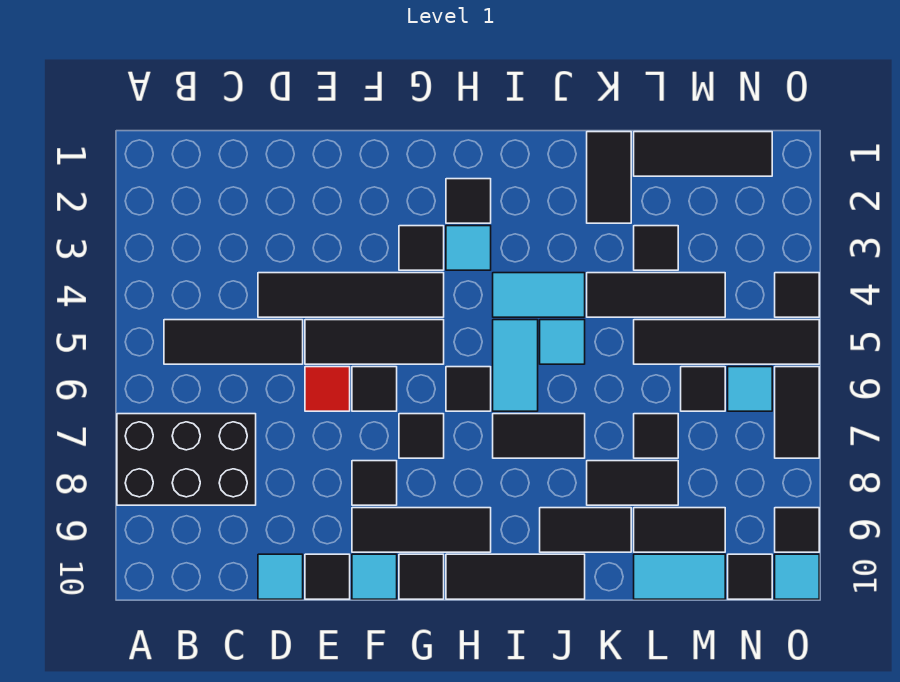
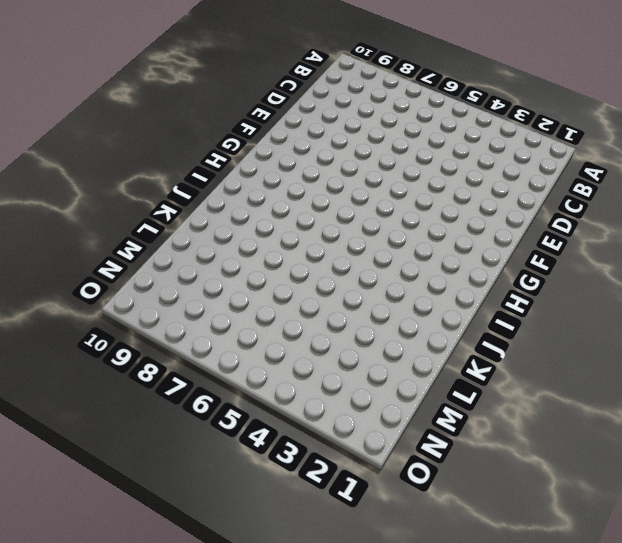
none -> black 2x3 brick [117,414,256,505]
none -> black 1x3 tile [164,320,303,364]
none -> black 1x4 tile [258,273,444,317]
none -> cyan 1x1 tile [258,554,303,599]

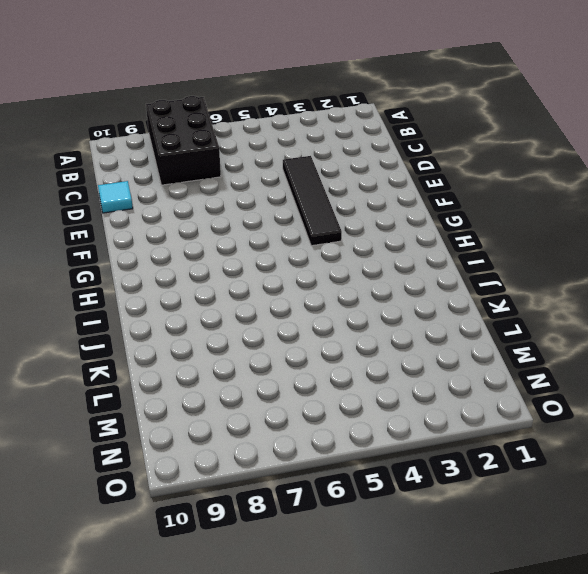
none -> black 1x3 tile [164,320,303,364]
none -> black 1x3 tile [305,320,444,364]
none -> red 1x1 tile [305,367,350,411]
none -> black 1x1 tile [305,554,350,599]

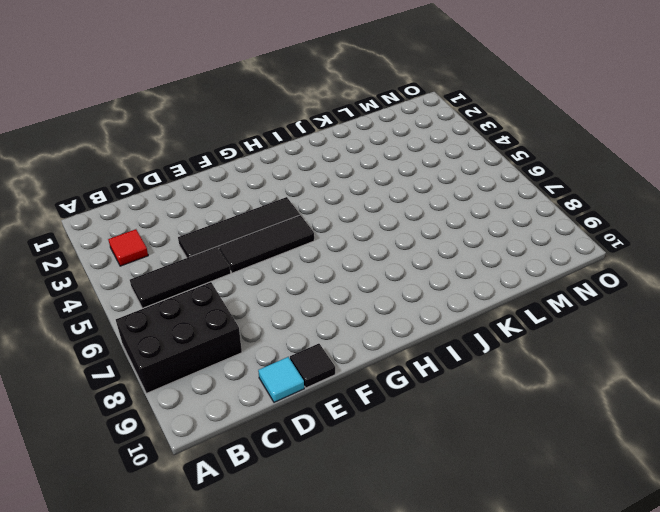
red 1x1 tile [108,229,148,266] -> red 1x1 tile moved to [305,367,350,411]
none -> black 1x1 tile [352,367,397,411]
none -> black 1x1 tile [352,461,397,505]
none -> black 1x3 tile [352,508,491,552]
none -> cyan 1x1 tile [352,554,397,599]

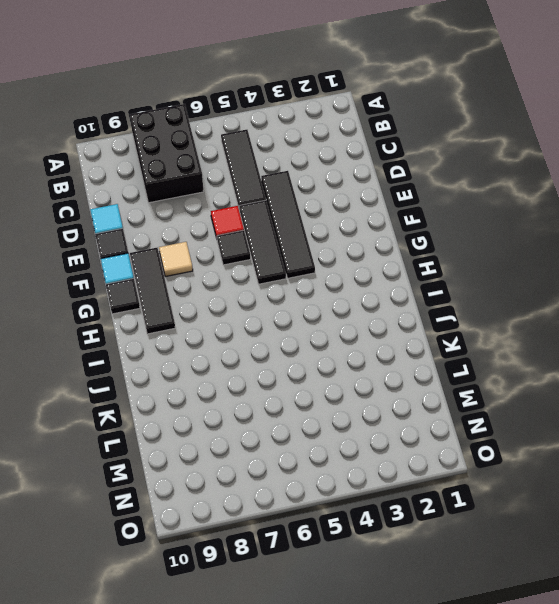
tan 1x1 tile [159,242,193,277] -> black 1x1 tile [352,461,397,505]
none -> black 1x1 tile [399,226,444,270]
none -> black 1x1 tile [399,414,444,458]
none -> black 1x1 tile [446,179,491,223]
none -> cyan 1x1 tile [446,226,491,270]

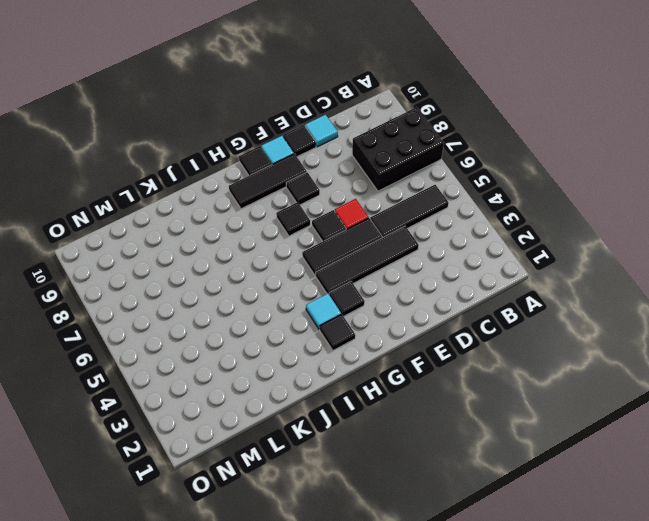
none -> black 1x1 tile [446,367,491,411]
none -> black 1x3 tile [446,554,585,599]
none -> cyan 1x2 tile [493,273,585,317]
none -> cyan 1x2 tile [493,320,538,411]

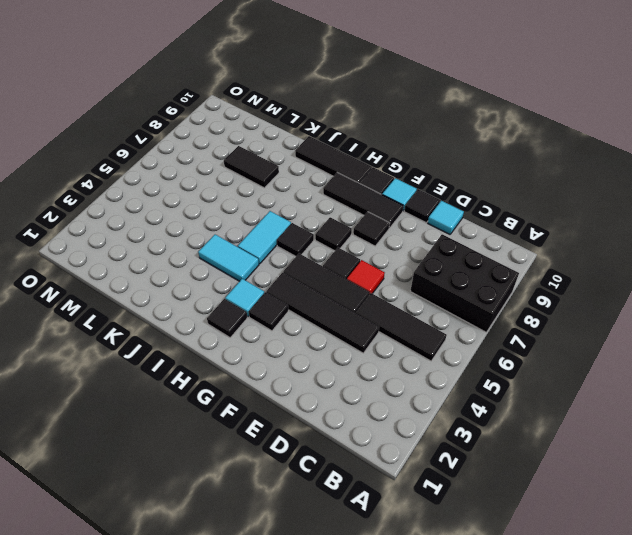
none -> black 1x2 tile [493,414,585,458]
none -> cyan 1x1 tile [540,320,585,364]
none -> black 1x2 tile [540,508,631,552]
none -> black 1x2 tile [587,132,631,223]

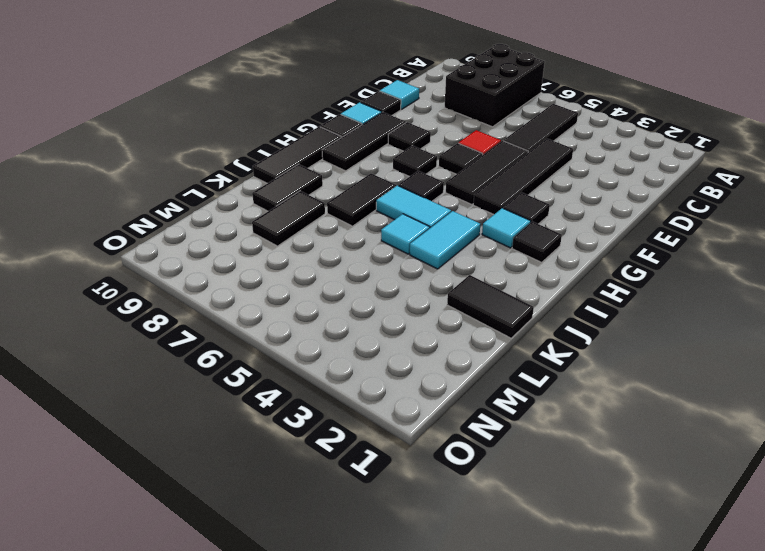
none -> black 1x3 tile [587,273,725,317]
none -> black 1x3 tile [634,132,772,176]
none -> black 1x1 tile [634,226,678,270]
none -> black 1x4 tile [634,320,819,364]

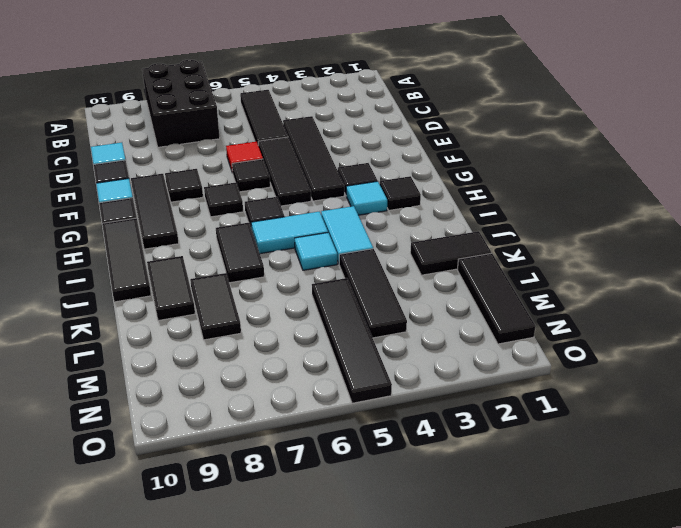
none -> black 1x1 tile [634,226,678,270]
none -> black 1x1 tile [634,414,678,458]
none -> black 1x2 tile [634,508,725,552]
none -> cyan 1x2 tile [634,554,725,599]

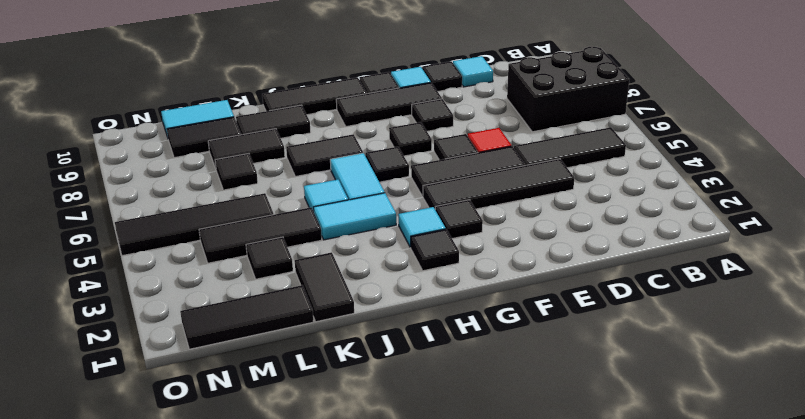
none -> black 1x1 tile [681,367,725,411]
none -> cyan 1x1 tile [728,367,772,411]
none -> black 1x1 tile [728,554,772,599]
none -> black 1x1 tile [775,273,819,317]

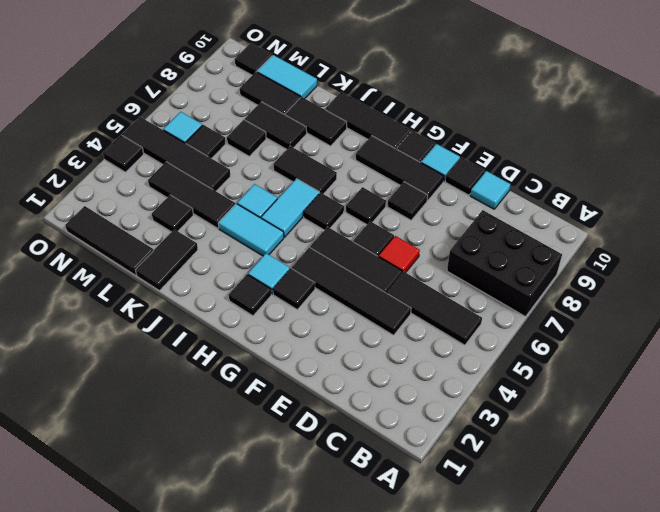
none -> black 1x2 tile [775,367,819,458]
none -> black 1x1 tile [775,508,819,552]
none -> cyan 1x1 tile [775,554,819,599]

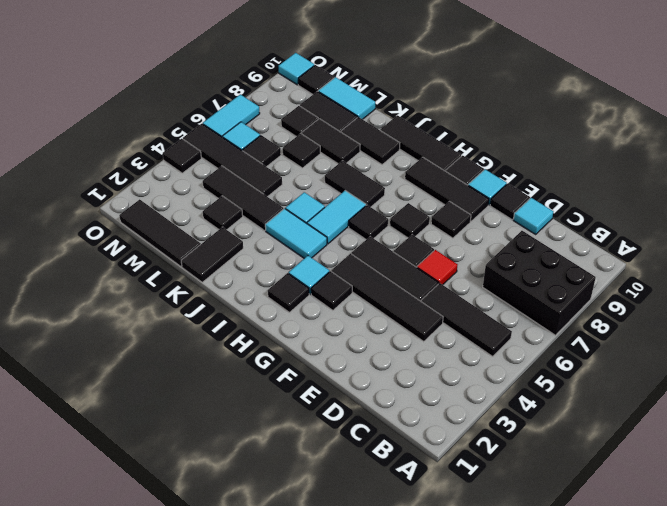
black 1x1 tile [281,106,318,137] -> black 1x1 tile moved to [775,508,819,552]
cyan 1x2 tile [203,94,260,137] -> black 1x2 tile [775,367,819,458]

